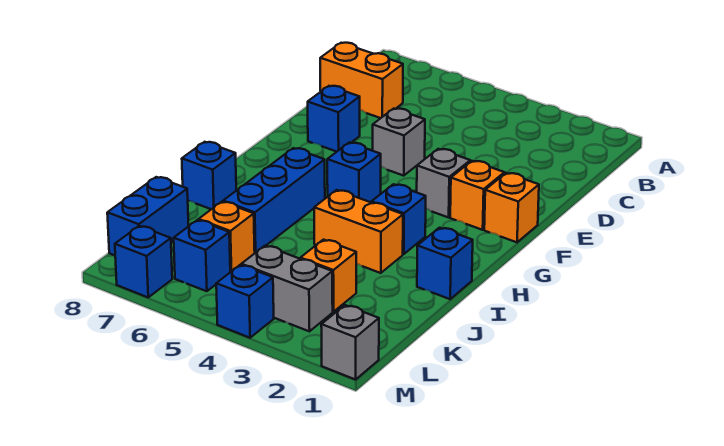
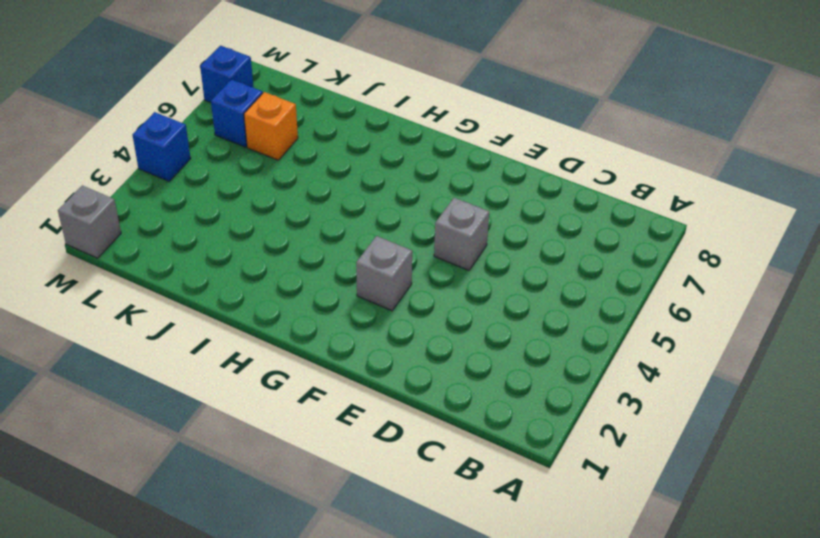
none -> orange 1x2 brick [320,43,403,118]
none -> blue 1x1 brick [308,86,360,152]
none -> orange 1x1 brick [484,173,539,242]

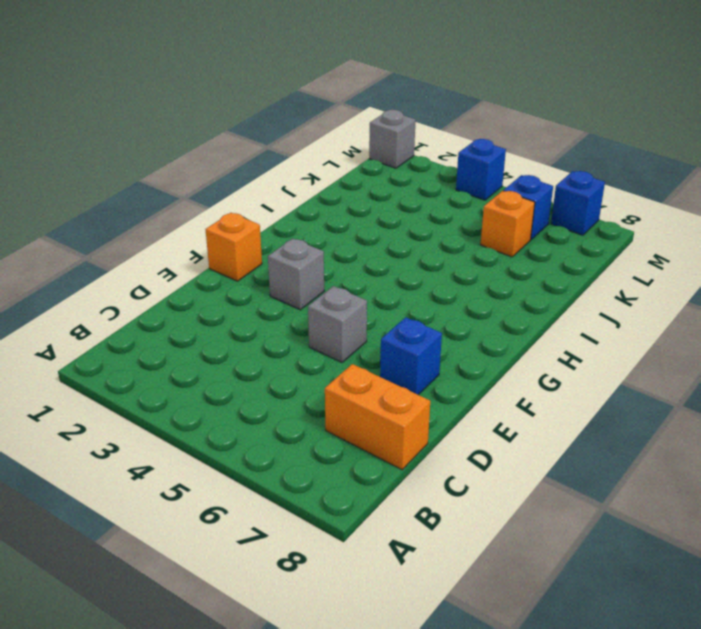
none -> orange 1x1 brick [450,161,504,230]
none -> blue 1x1 brick [327,143,381,202]
none -> blue 1x1 brick [372,184,426,254]

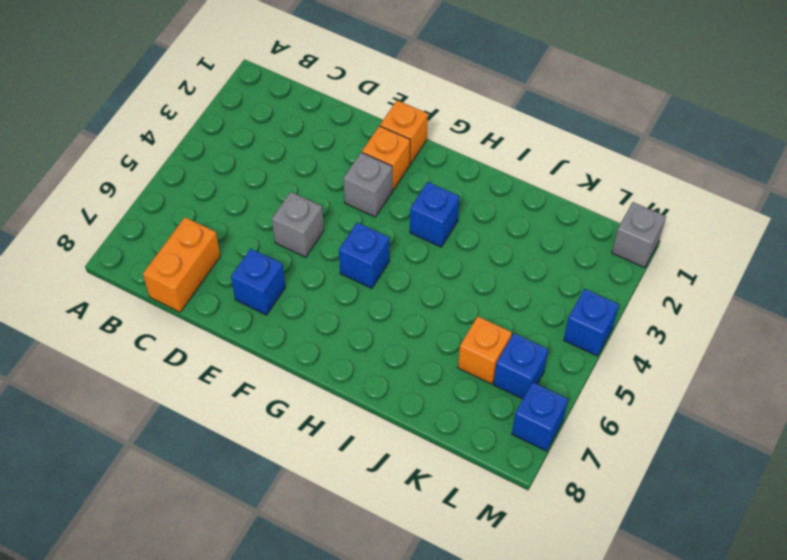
none -> blue 1x3 brick [223,148,325,253]
none -> blue 1x1 brick [417,228,473,299]
none -> orange 1x2 brick [314,190,403,273]

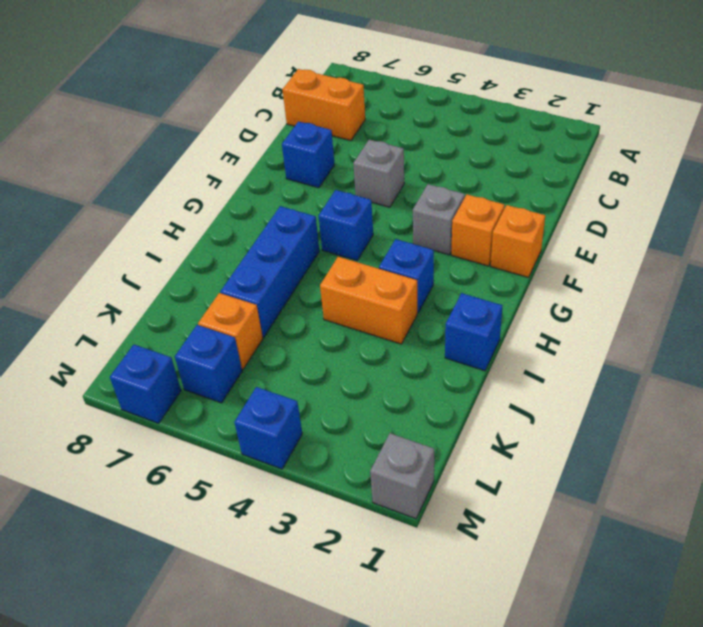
none -> blue 1x1 brick [182,142,236,209]
none -> orange 1x1 brick [300,240,356,312]
none -> blue 1x2 brick [107,177,189,255]

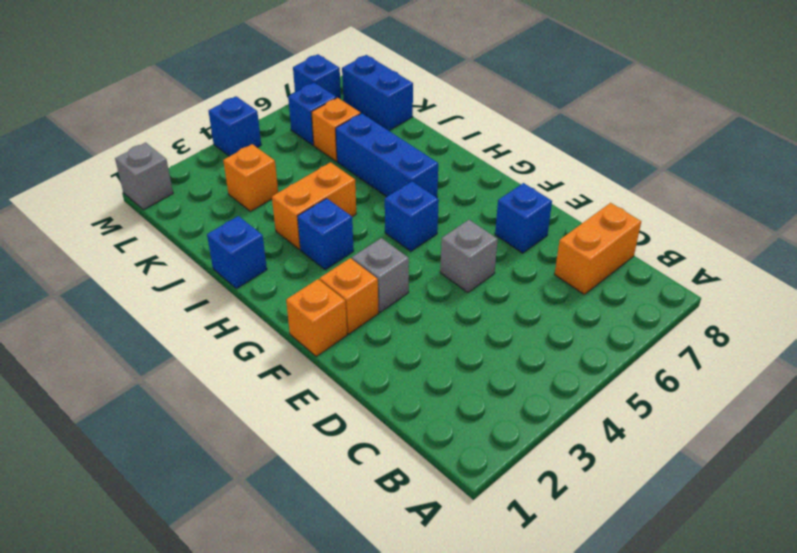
none -> blue 1x1 brick [182,142,236,209]
none -> grey 1x2 brick [241,246,333,331]

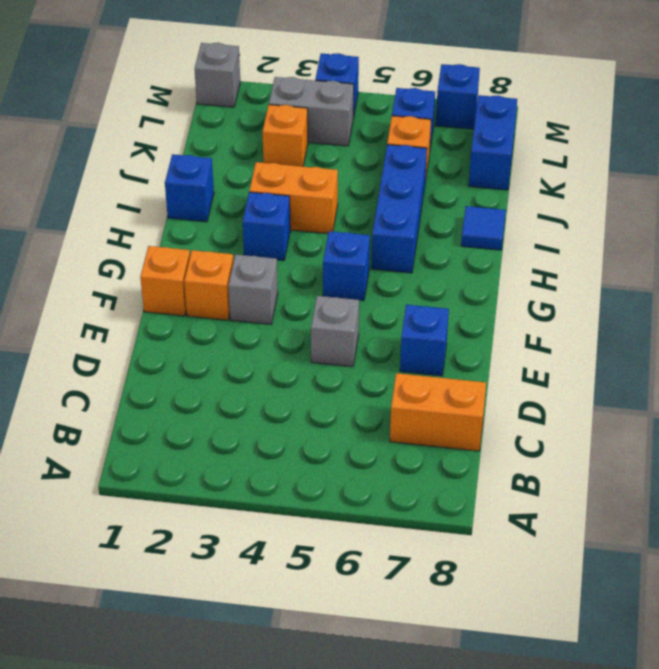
blue 1x1 tile [461,206,506,250] -> blue 1x1 brick [182,142,236,209]

